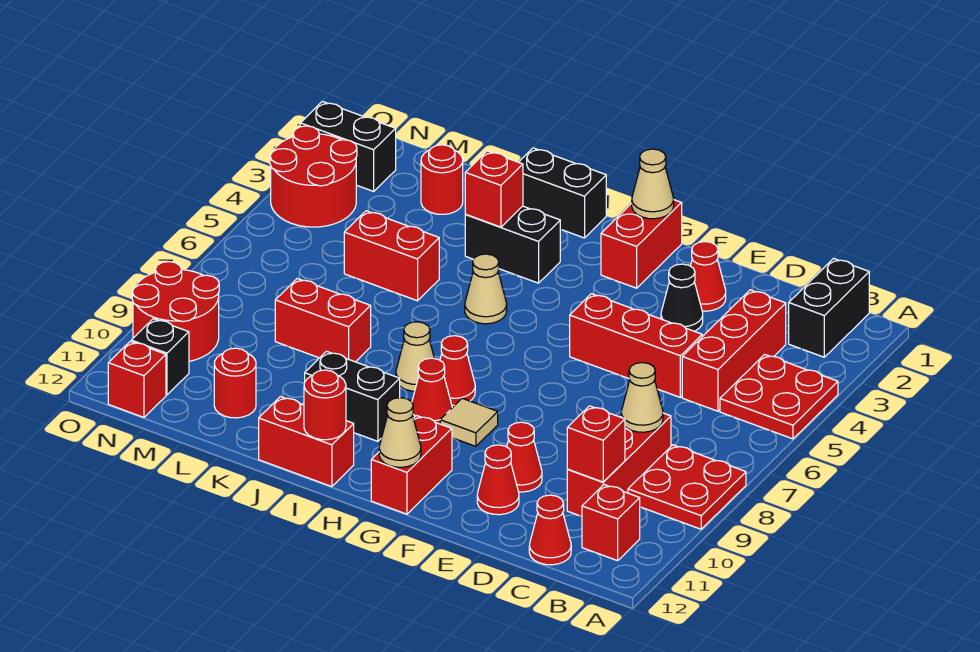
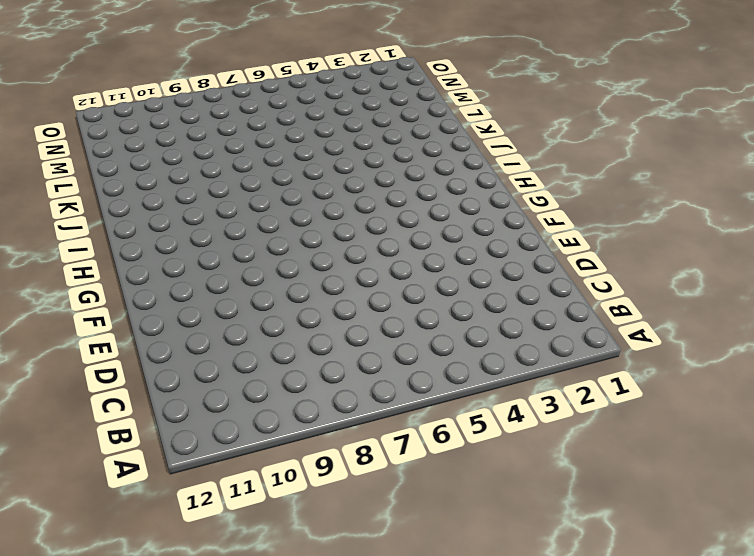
none -> red 2x2 plate [720,354,838,439]
none -> red 2x2 plate [628,445,746,529]
none -> black 1x2 brick [789,258,869,357]
none -> red 1x1 brick [582,485,640,561]

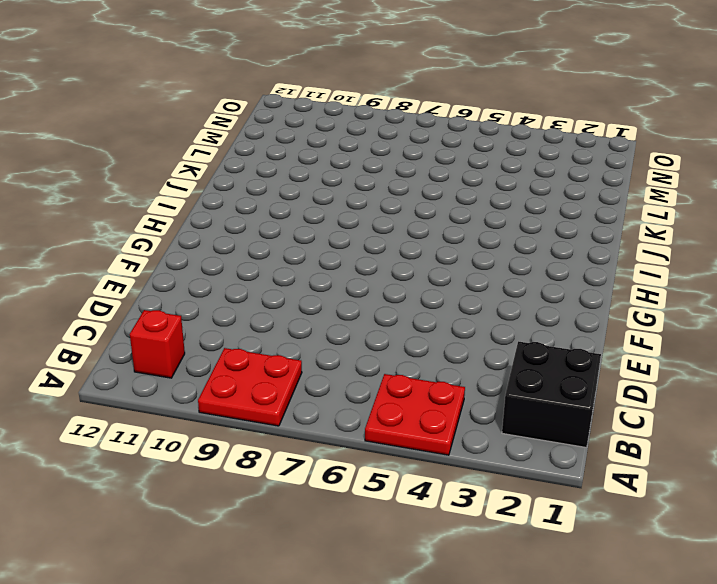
black 2x2 brick [502,341,601,448] -> black 1x2 brick [789,258,869,357]
none -> red 1x3 brick [682,290,786,411]
none -> red 1x3 brick [567,413,671,517]
none -> red 1x1 cone [529,495,571,565]
none -> red 1x3 brick [570,294,702,397]

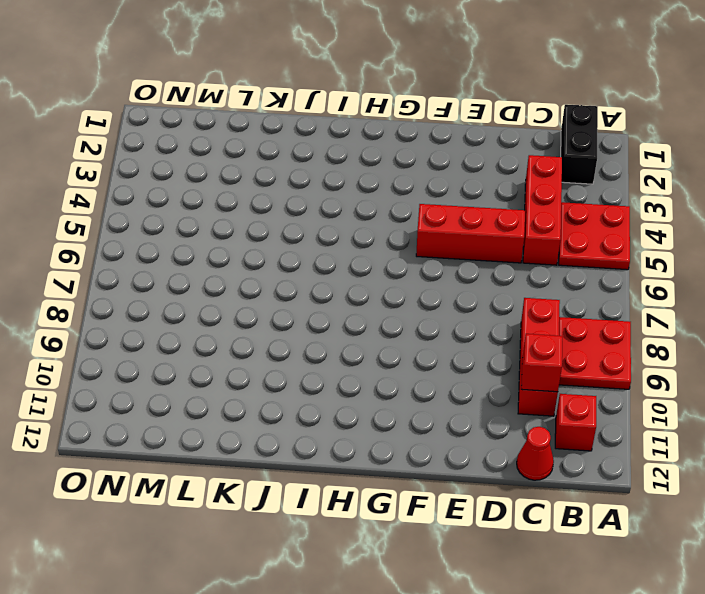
none -> red 1x1 cone [691,242,726,311]
none -> black 1x1 cone [661,264,703,331]
none -> red 1x1 cone [507,422,542,492]
none -> red 1x1 cone [477,445,519,515]

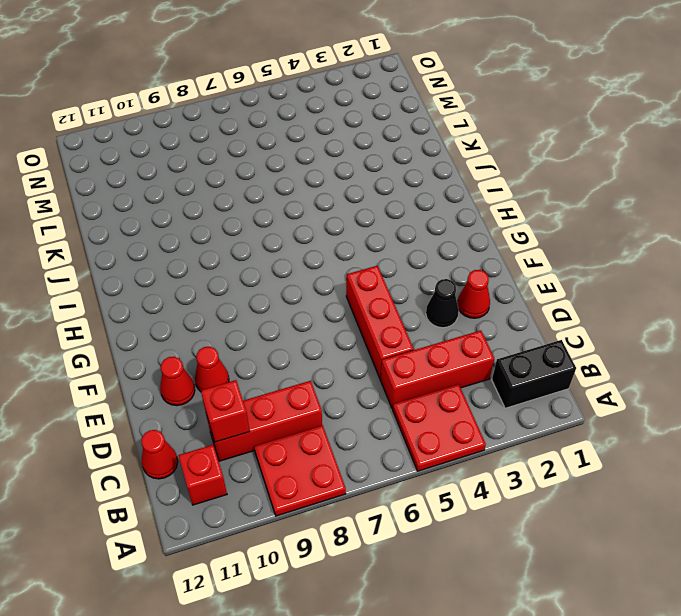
none -> red 1x2 brick [601,200,682,288]
none -> tan 1x1 tile [440,398,498,446]
none -> red 1x2 brick [371,415,452,514]
none -> red 1x1 cone [440,336,475,405]

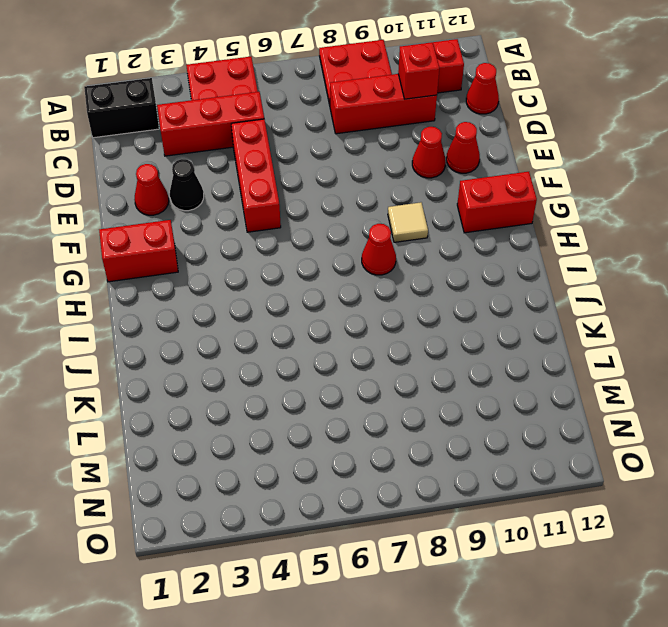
none -> red 1x1 cone [412,358,452,424]
none -> black 1x2 brick [519,148,606,238]
none -> black 1x2 brick [465,206,560,283]
none -> tan 1x1 cone [465,254,507,324]

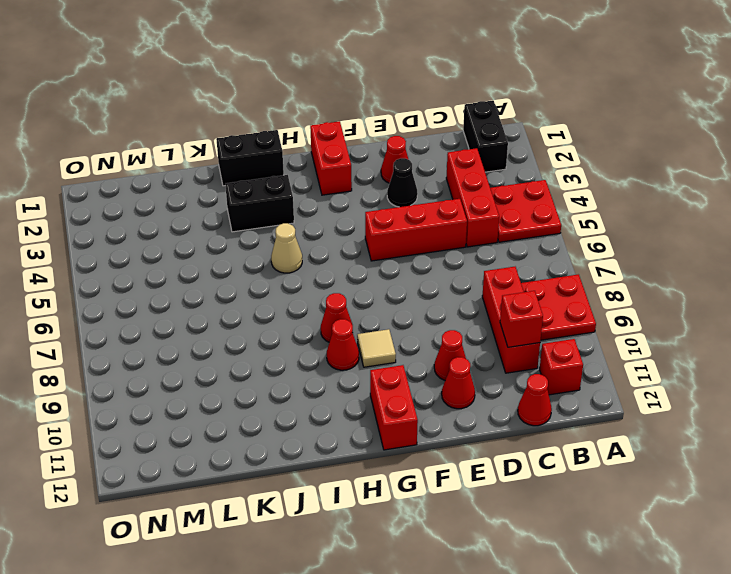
none -> tan 1x1 cone [396,322,434,391]
none -> black 1x2 brick [305,351,400,441]
none -> red 1x2 brick [259,397,354,487]
none -> red 1x2 brick [344,211,439,301]

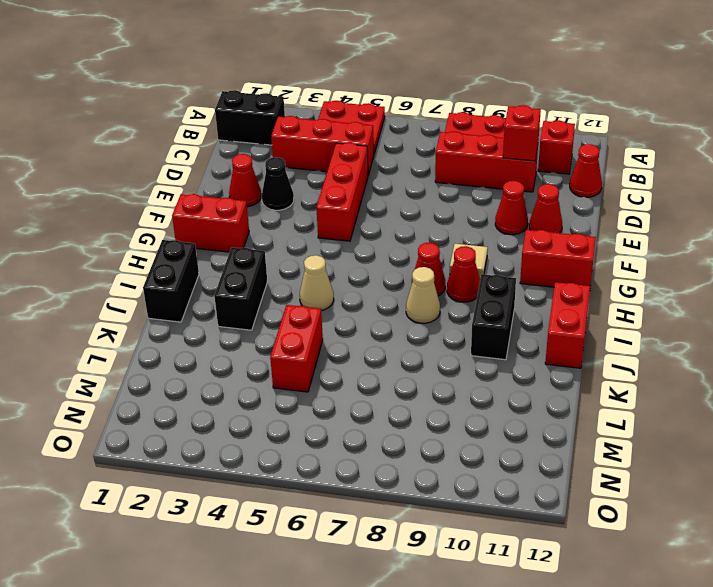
none -> red 1x2 brick [275,279,371,362]
none -> red 1x1 round brick [421,145,463,214]
none -> red 1x1 round brick [214,348,256,418]
none -> black 1x2 brick [300,101,396,191]

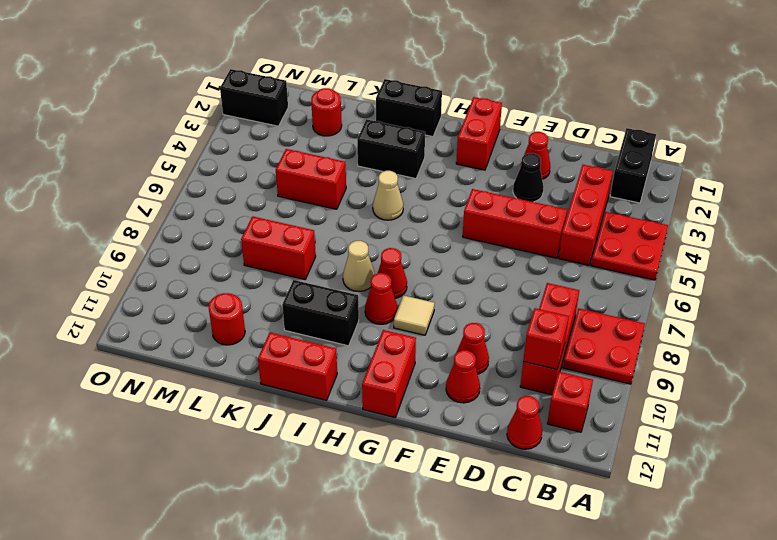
none -> red 2x2 round brick [270,126,357,227]
none -> red 2x2 round brick [132,262,219,361]
none -> black 1x1 brick [131,319,189,395]
none -> red 1x1 brick [108,341,166,417]

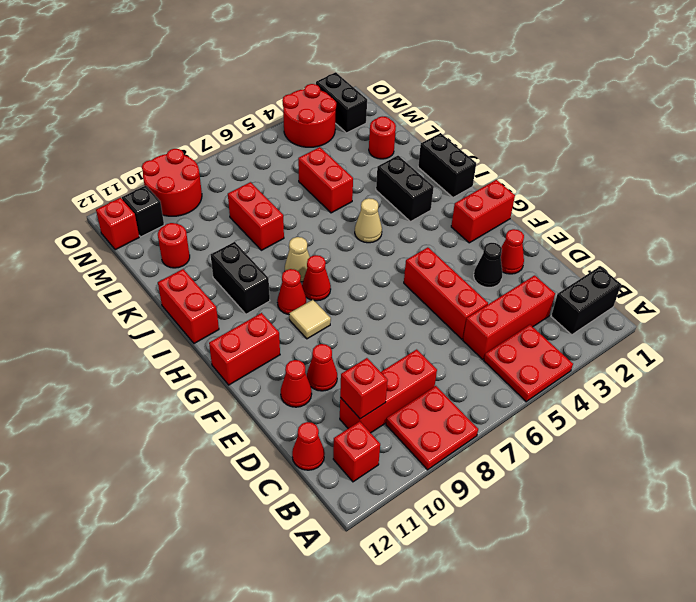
none -> tan 1x1 cone [621,363,663,432]
none -> tan 1x1 cone [632,149,674,219]
none -> tan 1x1 cone [379,398,421,467]
none -> red 1x1 round brick [304,370,346,440]

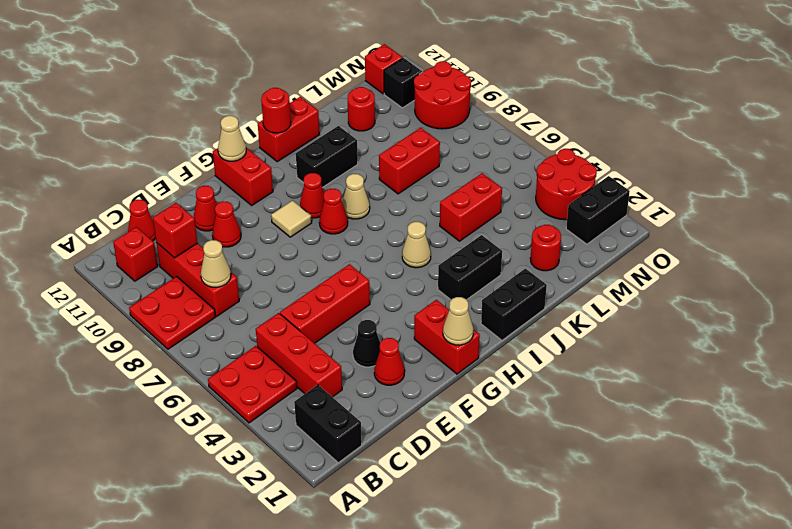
none -> red 1x1 brick [465,151,523,227]

